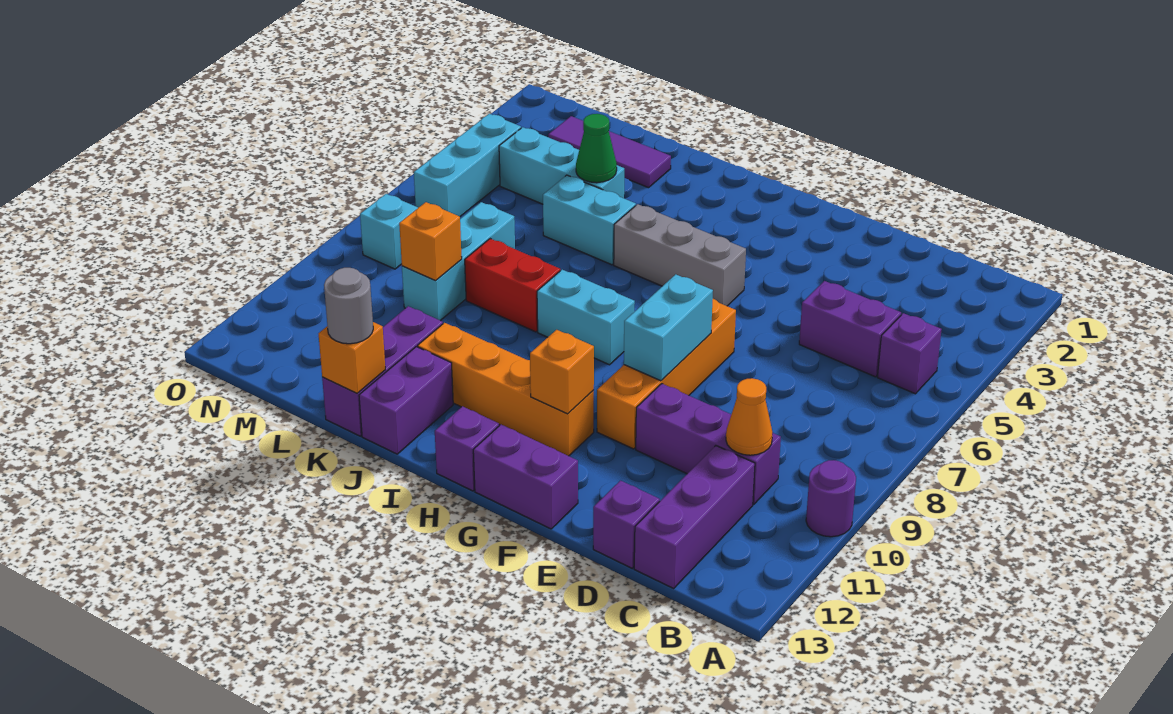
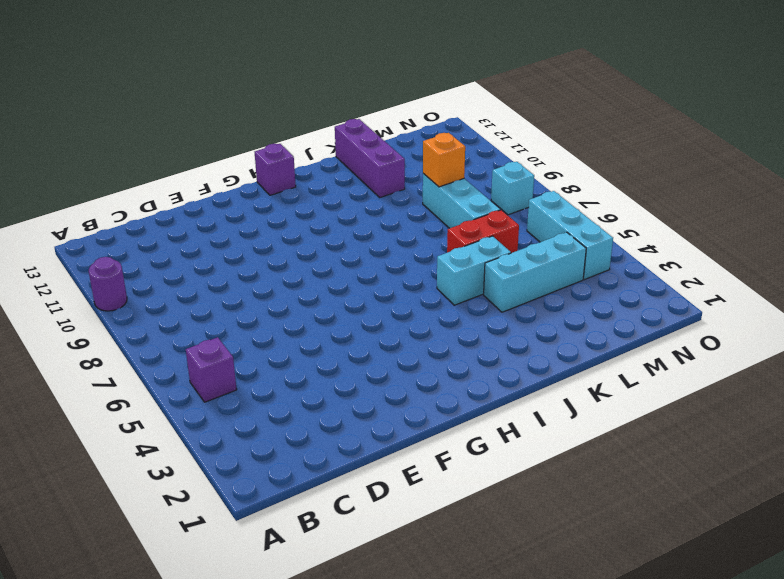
red 1x2 brick [447,210,519,253] -> red 1x2 brick moved to [465,239,560,332]
none -> purple 1x2 brick [799,281,901,377]
none -> purple 1x3 brick [636,384,781,504]
none -> purple 1x3 brick [634,446,755,588]

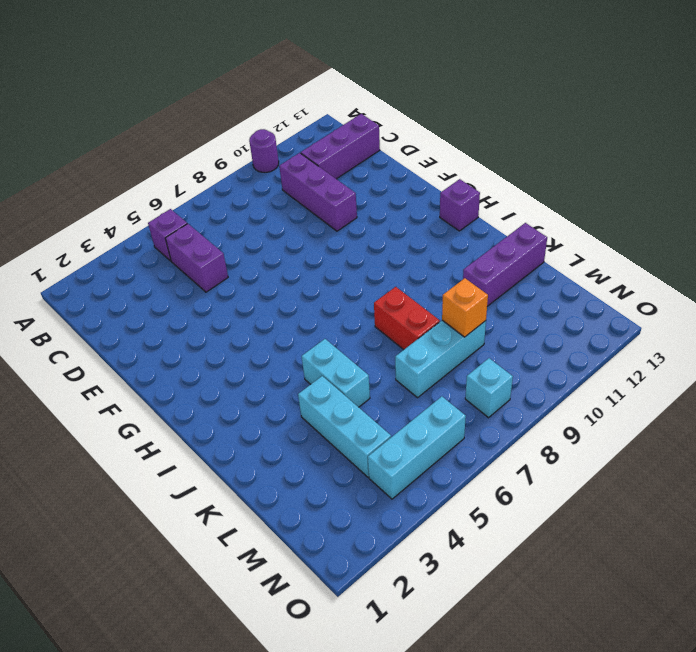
none -> purple 1x1 brick [593,481,660,568]
none -> orange 1x4 brick [597,299,736,449]
none -> purple 1x2 brick [473,425,578,529]

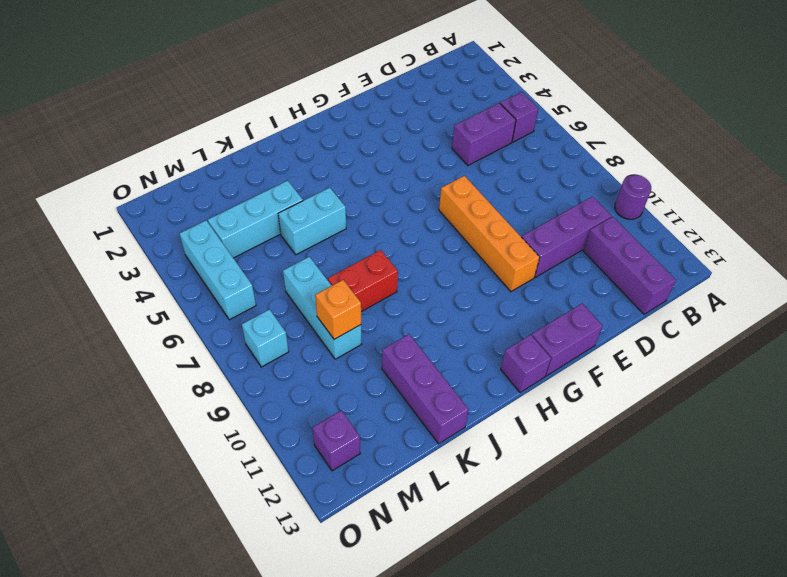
purple 1x1 brick [312,411,360,471] -> purple 1x1 brick moved to [593,481,660,568]
none -> grey 1x3 brick [614,204,746,306]
none -> orange 1x4 brick [418,323,594,456]
none -> cyan 1x2 brick [537,270,635,365]

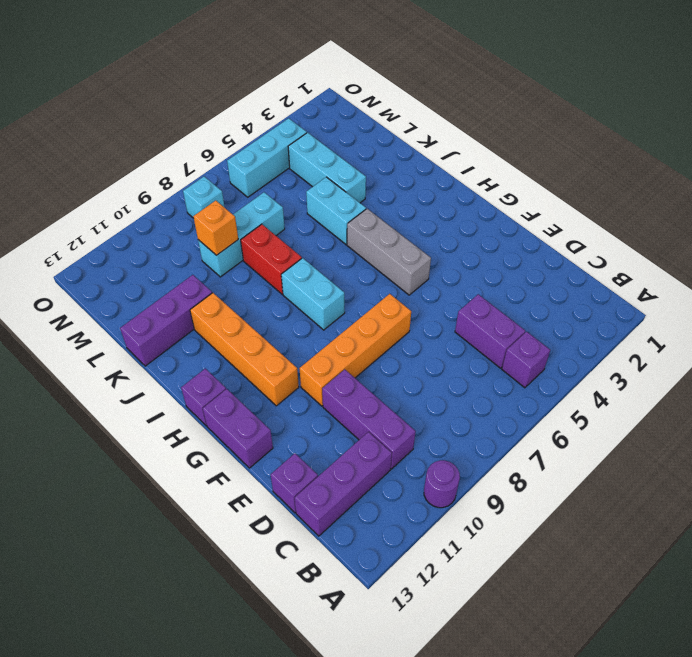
none -> purple 1x2 brick [359,347,453,454]
none -> purple 1x3 tile [548,116,671,188]
none -> orange 1x1 cone [726,378,773,455]

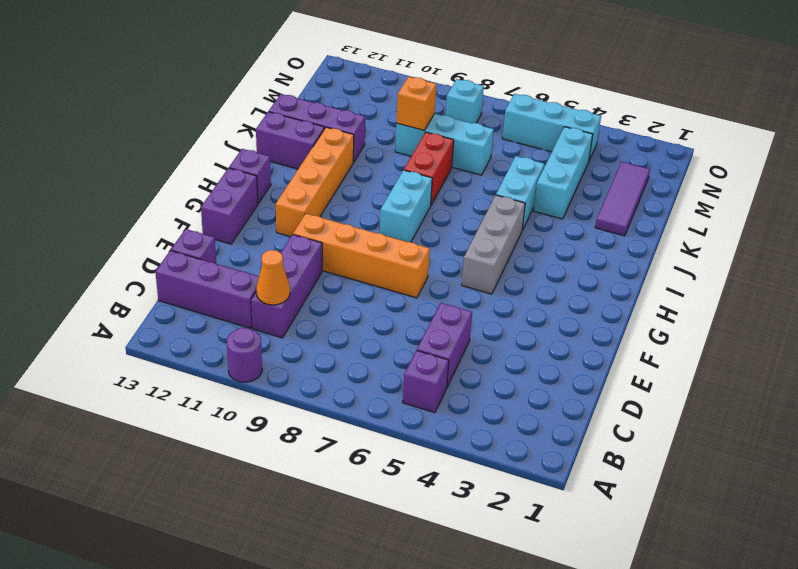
none -> cyan 1x2 brick [624,274,713,381]
none -> orange 1x1 brick [530,330,594,414]
none -> green 1x1 cone [576,114,617,183]

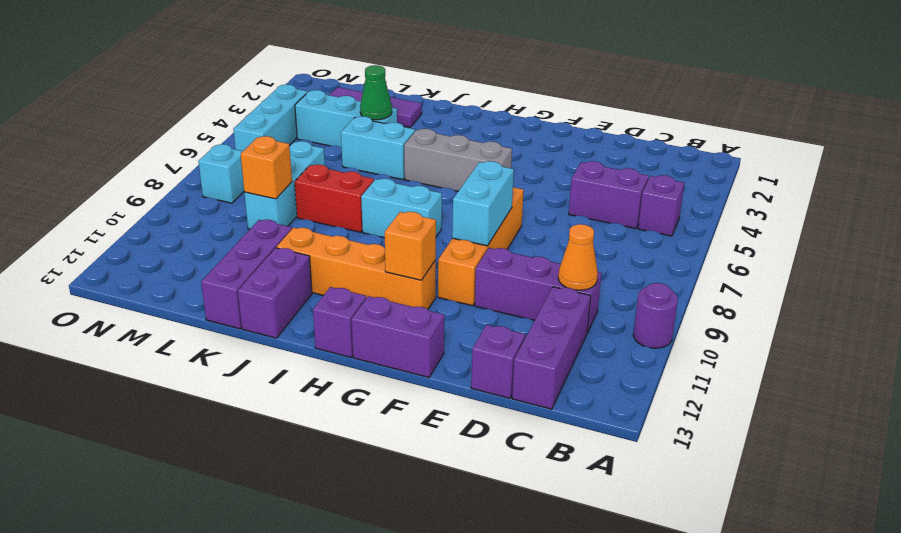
none -> orange 1x1 brick [318,322,385,393]
none -> grey 1x1 round brick [324,268,373,344]

